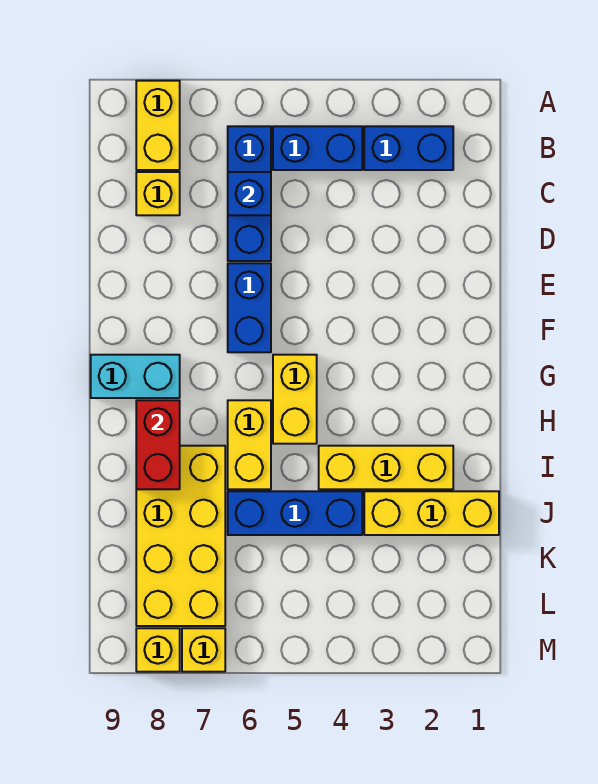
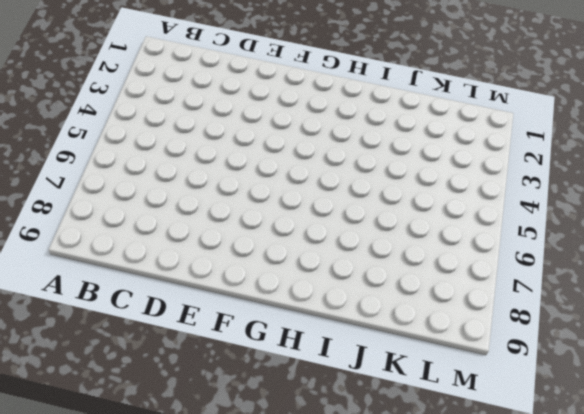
none -> yellow 1x2 brick [136,81,180,170]
none -> blue 1x2 brick [364,126,453,170]
none -> blue 1x2 brick [273,126,362,170]

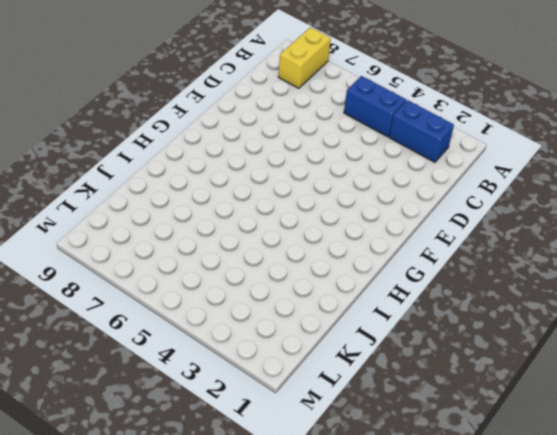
none -> blue 1x3 brick [228,126,271,261]
none -> yellow 1x1 brick [136,172,180,215]
none -> blue 1x2 brick [228,263,271,352]

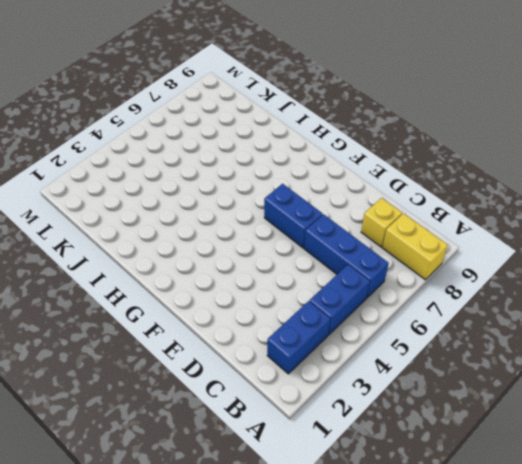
none -> yellow 1x2 brick [273,355,317,444]
none -> cyan 1x2 brick [91,355,180,398]
none -> yellow 1x2 brick [228,400,271,489]

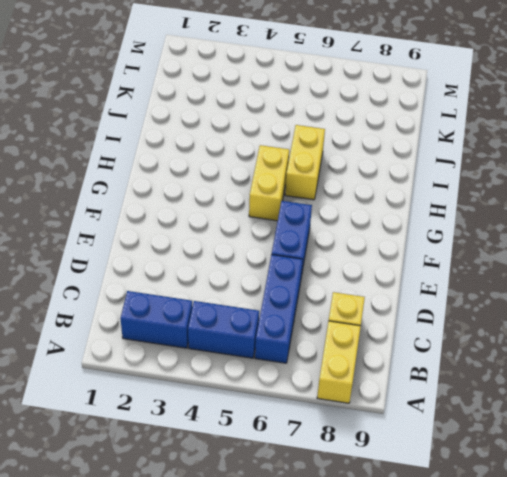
none -> cyan 1x2 brick [91,355,180,398]
none -> yellow 1x3 brick [319,446,453,489]
none -> yellow 2x4 brick [136,446,225,626]

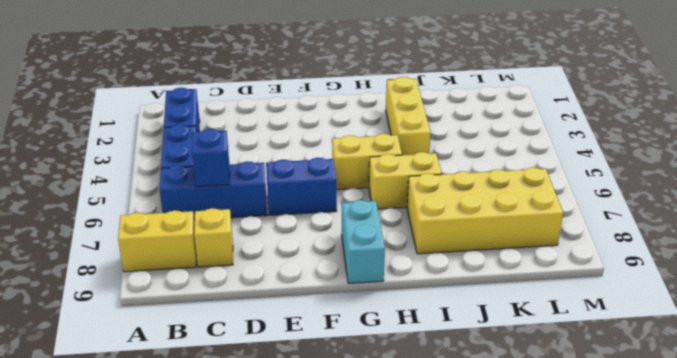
none -> yellow 1x3 brick [364,491,499,535]
none -> blue 1x3 brick [228,491,362,535]
none -> yellow 1x1 brick [182,628,225,672]

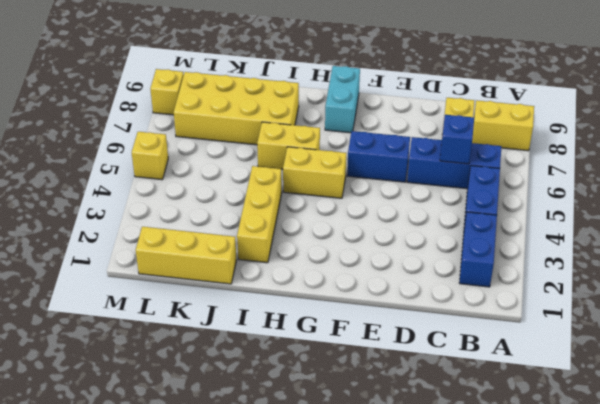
yellow 1x3 brick [136,227,237,284] -> yellow 1x3 brick turned to [364,491,499,535]
yellow 1x1 brick [132,132,168,180] -> yellow 1x1 brick moved to [182,628,225,672]
none -> blue 1x3 brick [228,491,362,535]
none -> red 1x2 brick [136,400,180,489]

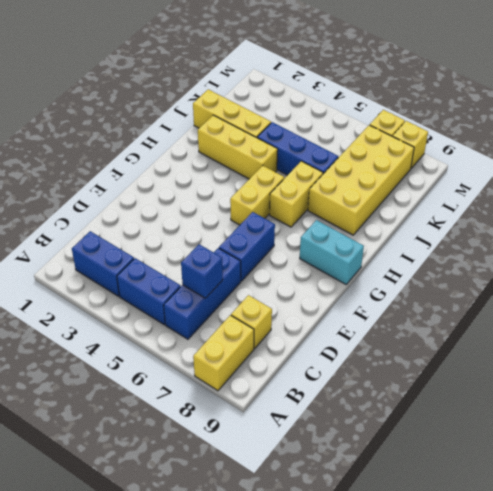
none -> red 1x2 brick [136,400,180,489]

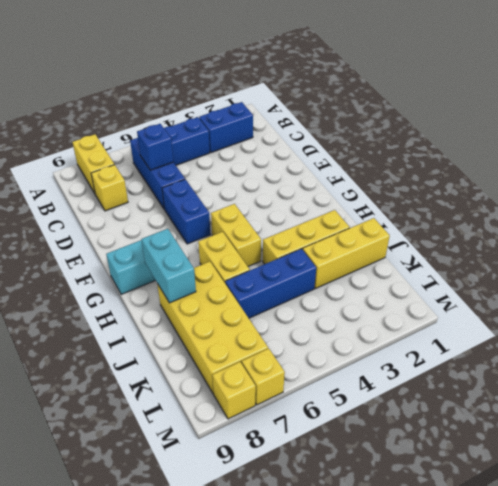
cyan 1x2 brick [142,229,196,303] -> red 1x2 brick [136,400,180,489]

